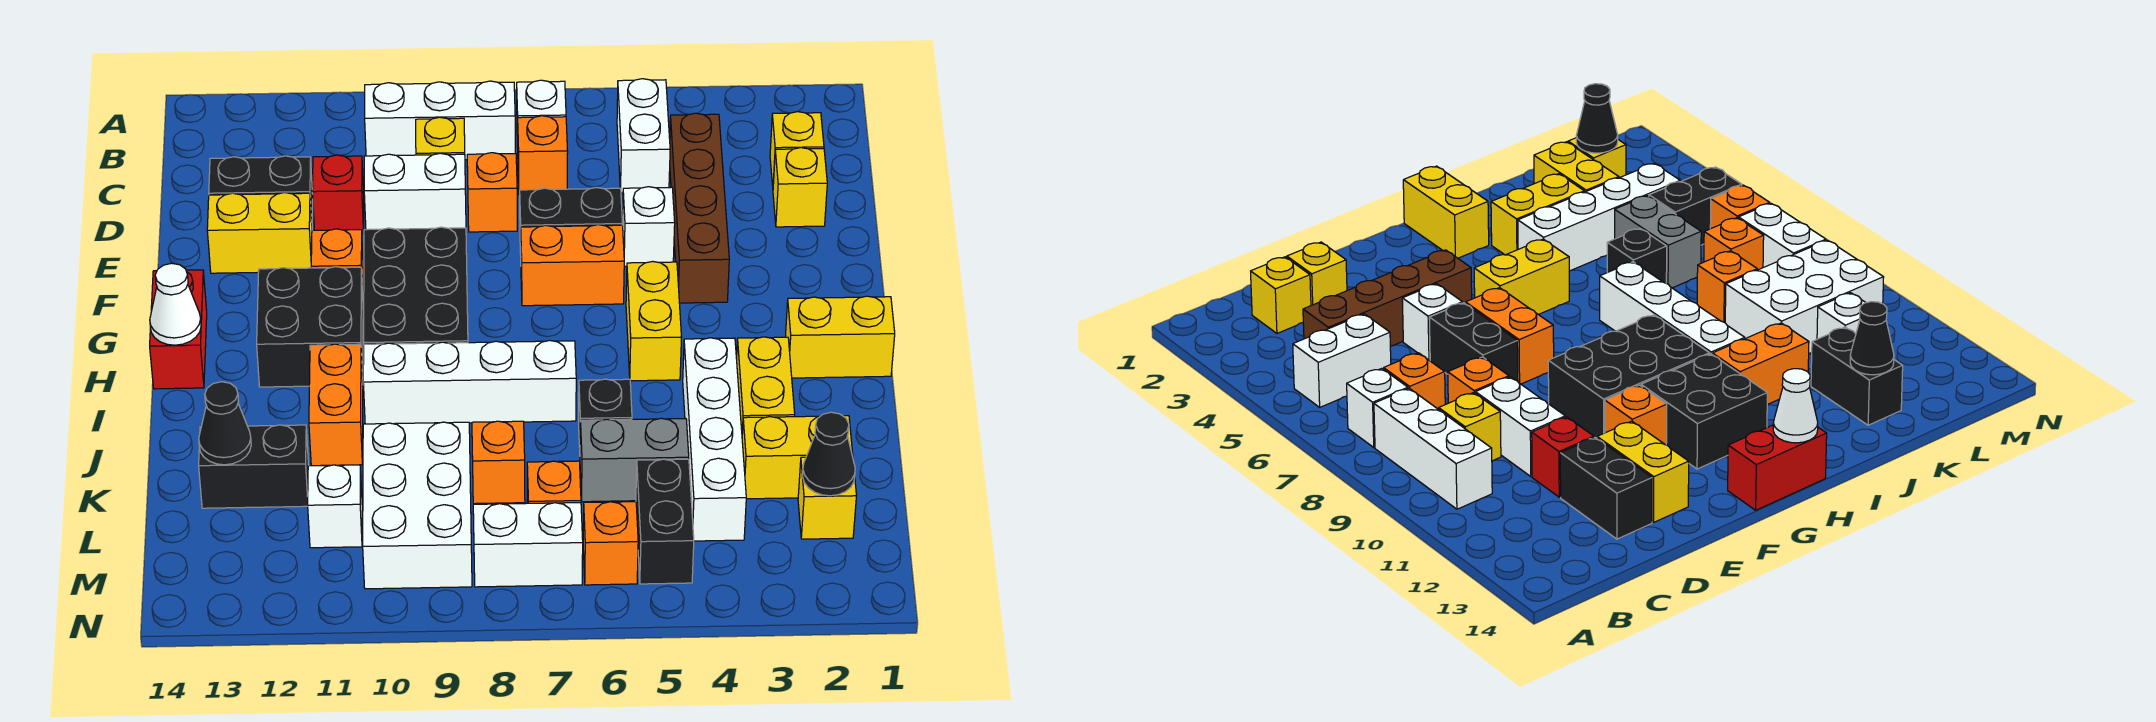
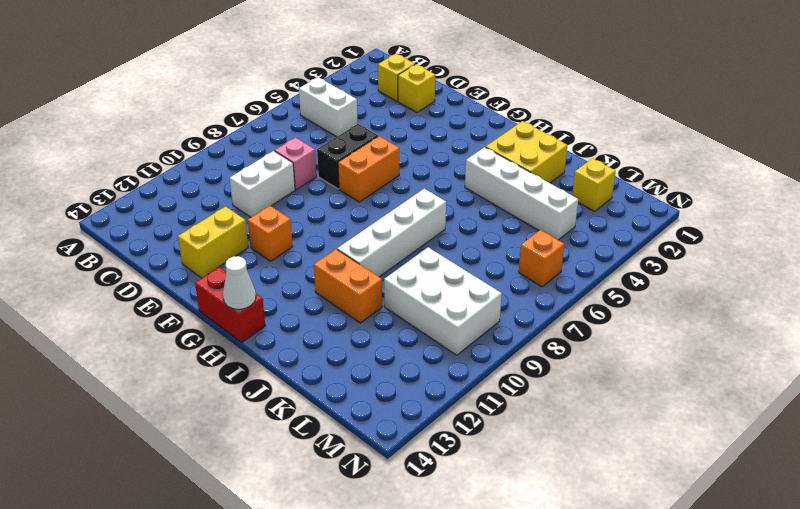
pink 1x1 brick [275,138,316,190] -> orange 1x1 brick [467,153,517,232]
yellow 2x2 brick [486,121,568,183] -> yellow 1x2 brick [737,337,795,433]
none -> white 1x1 brick [517,80,566,147]
none -> white 1x3 brick [365,81,515,160]
none -> brown 1x4 brick [670,113,729,303]
none -> orange 1x1 brick [518,116,568,195]

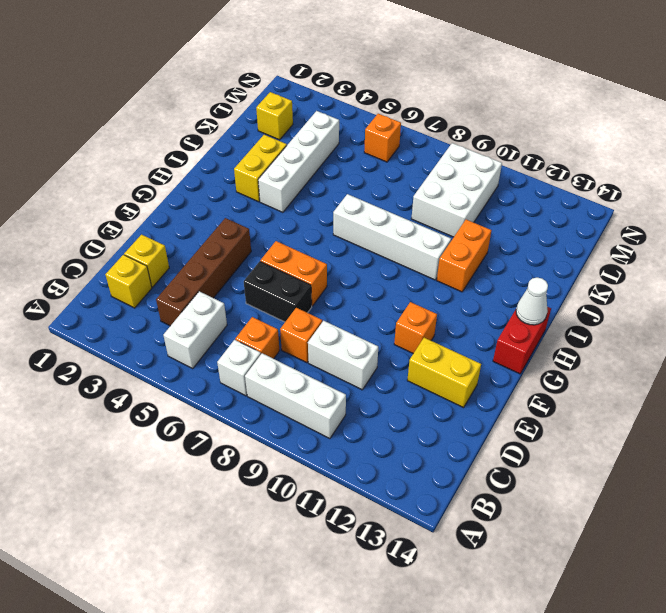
none -> yellow 1x1 brick [416,117,465,155]
none -> red 1x1 brick [312,155,364,234]
none -> black 1x2 brick [209,156,313,222]
none -> white 1x1 brick [623,187,675,266]

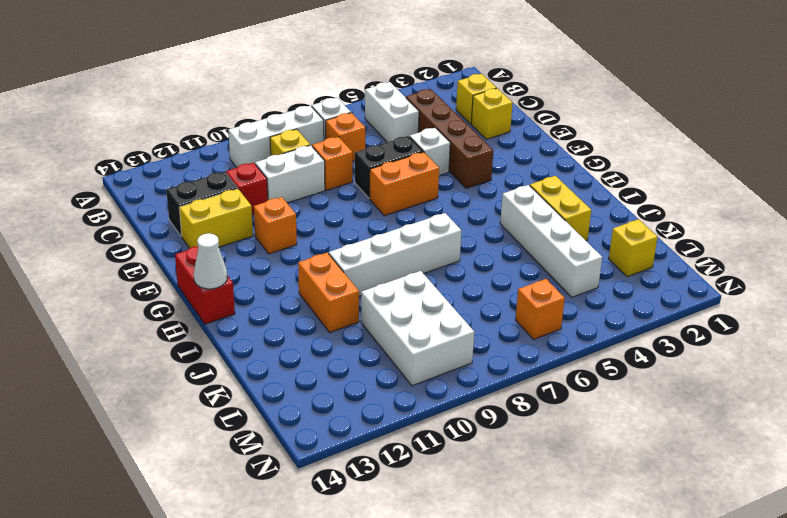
none -> black 2x3 brick [364,227,468,344]
none -> yellow 1x2 brick [626,261,681,381]
none -> black 2x2 brick [257,267,363,387]
none -> yellow 1x2 brick [785,296,895,378]

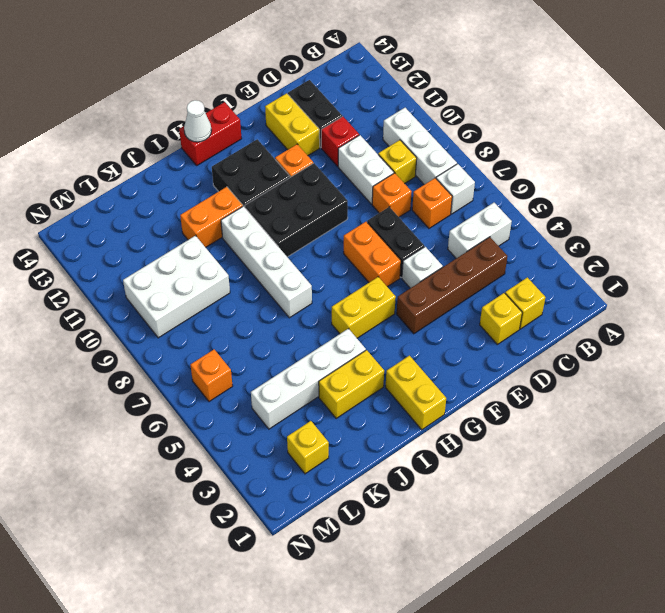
none -> black 1x1 brick [579,379,632,448]
none -> yellow 1x2 brick [742,416,853,499]
none -> grey 1x2 brick [580,418,689,502]
none -> orange 1x1 brick [472,421,525,504]

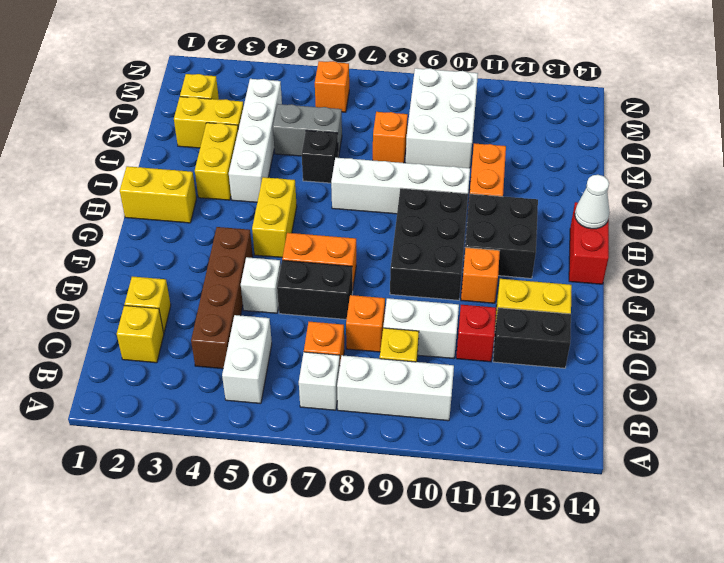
none -> black 1x2 brick [199,425,309,508]
none -> black 1x2 brick [636,459,694,584]
none -> orange 1x1 brick [527,461,581,503]
none -> white 1x1 brick [308,465,362,548]

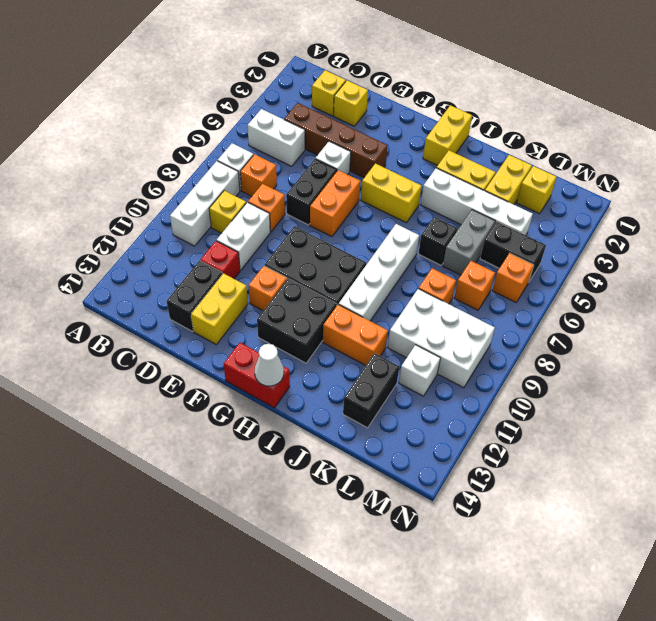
none -> white 1x2 brick [473,503,583,587]
none -> black 1x1 cone [199,382,251,465]
none -> black 1x1 cone [803,412,855,496]

